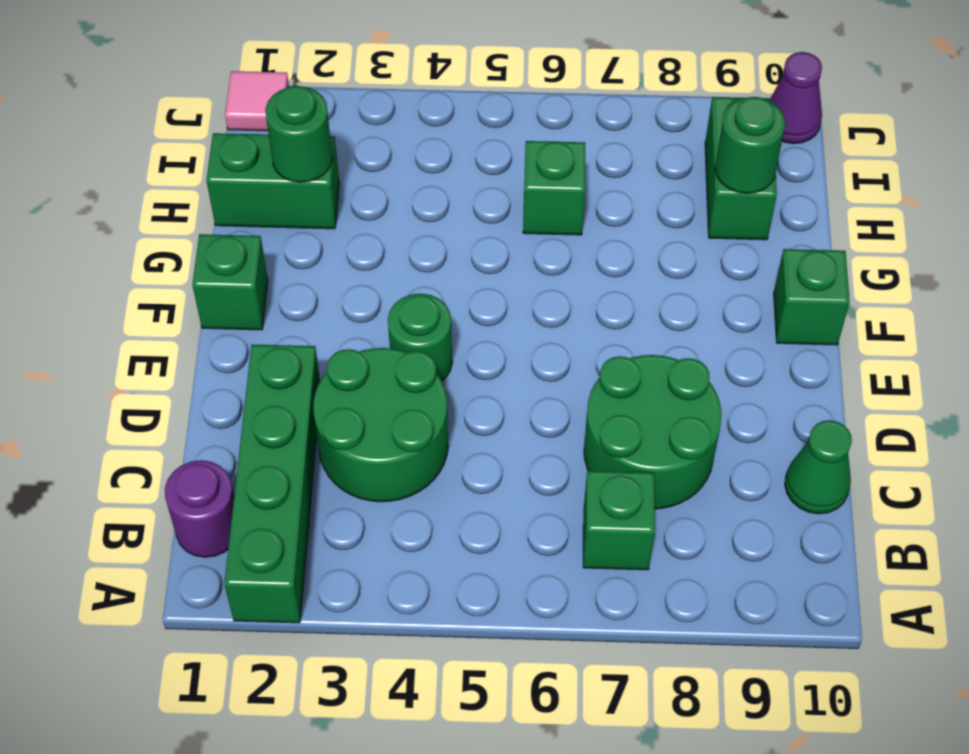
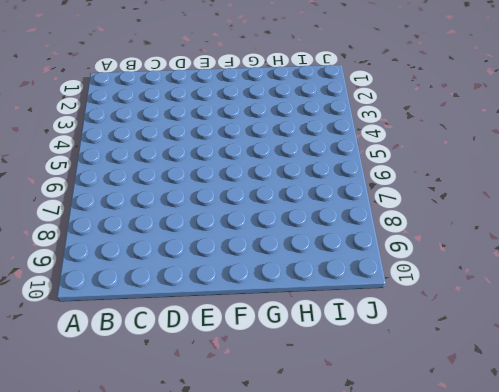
none -> green 1x4 brick [224,344,320,623]
none -> purple 1x1 round brick [165,460,234,557]
none -> green 1x1 brick [583,471,655,570]

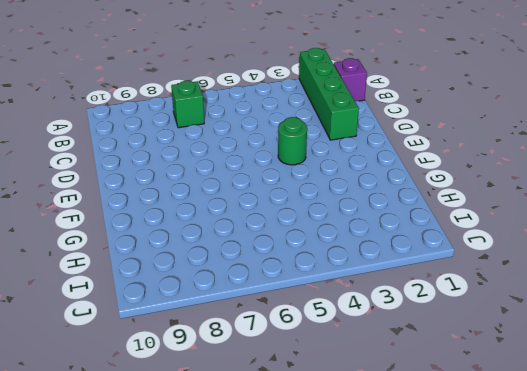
purple 1x1 brick [334,58,367,101] -> purple 1x1 round brick [165,460,234,557]
none -> green 2x2 round brick [313,348,448,502]
none -> green 2x2 round brick [584,355,722,509]
none -> green 1x1 cone [785,420,852,514]

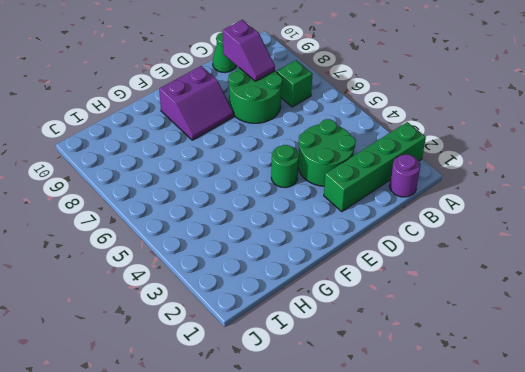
purple 1x2 slope [223,20,275,81] -> none
purple 2x2 slope [159,66,234,140] -> none
none -> green 1x1 brick [192,234,268,330]
none -> green 1x1 brick [774,249,850,345]
none -> green 1x2 brick [206,133,339,229]

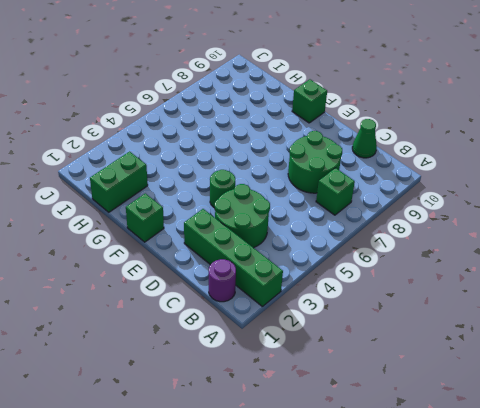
none -> green 1x1 brick [523,141,585,235]
none -> green 1x2 brick [705,97,777,240]
none -> pink 1x1 tile [225,71,289,131]

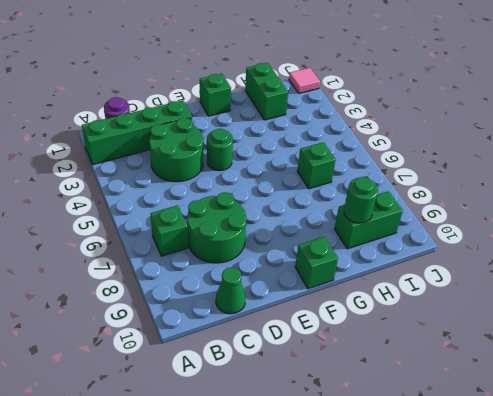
none -> purple 1x1 cone [770,52,822,144]
none -> green 1x1 round brick [265,86,332,182]

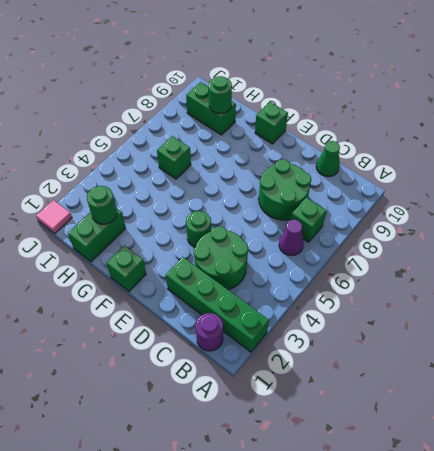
purple 1x1 cone [279,220,304,256] -> purple 1x1 cone moved to [770,52,822,144]

